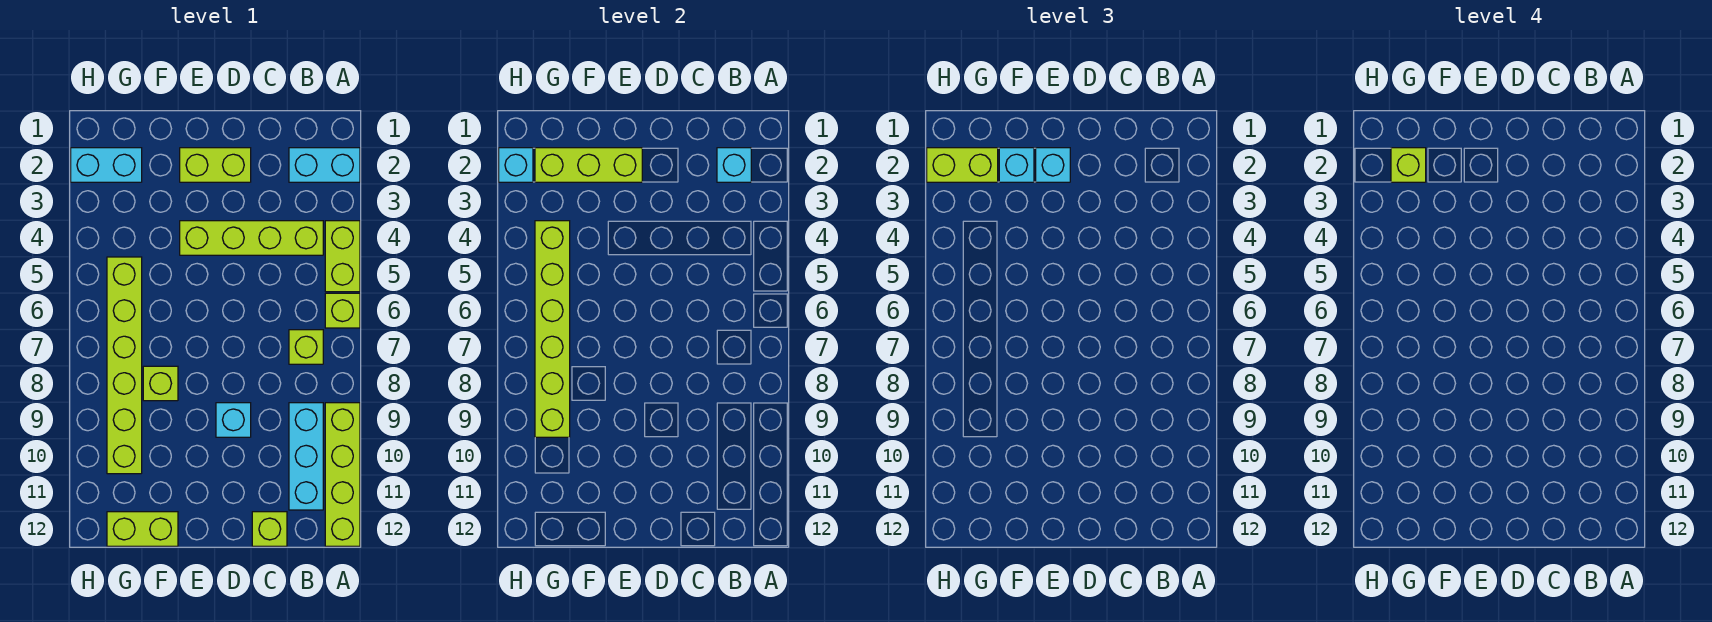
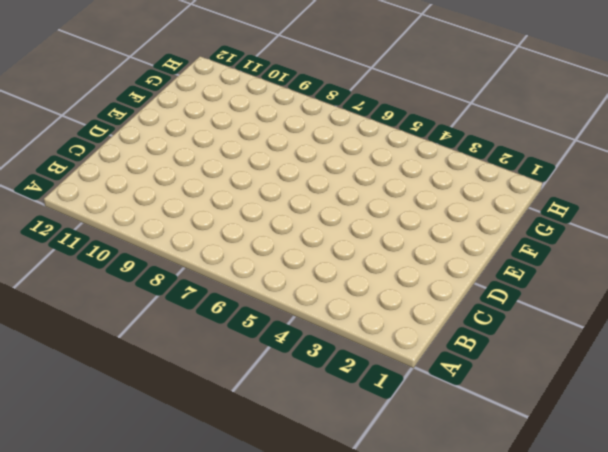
none -> cyan 1x2 brick [289,148,360,182]
none -> lime 1x2 brick [325,221,360,292]
none -> lime 1x1 brick [325,293,360,328]

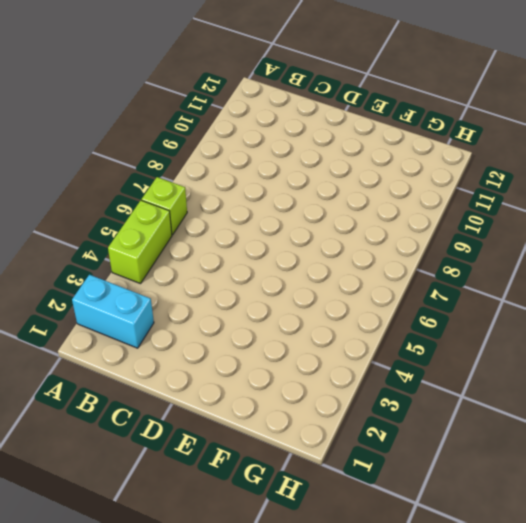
none -> lime 1x4 brick [325,403,360,546]
none -> lime 1x4 brick [180,221,323,255]
none -> lime 1x1 brick [289,330,323,364]

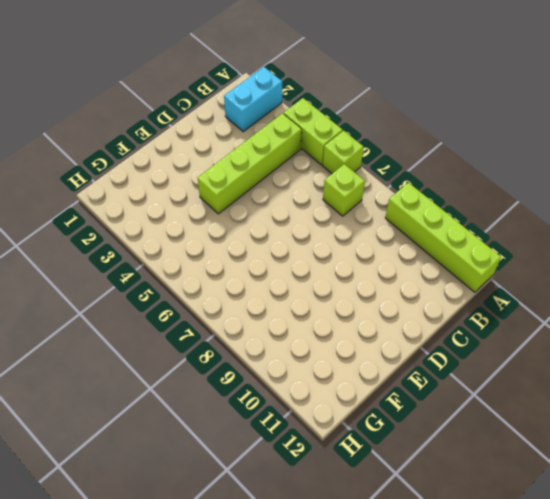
none -> cyan 1x3 brick [289,403,323,510]
none -> lime 1x1 brick [252,512,287,546]
none -> lime 1x2 brick [180,148,251,182]

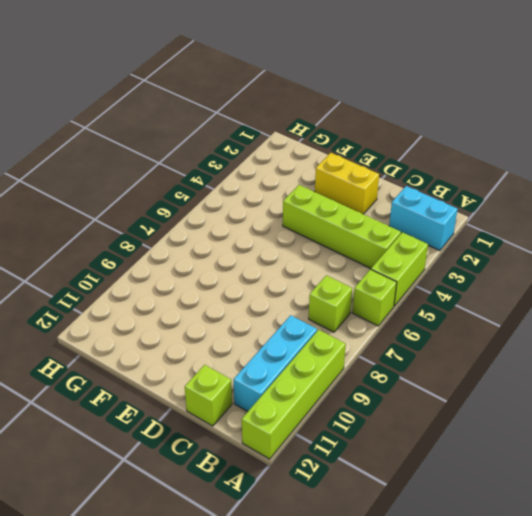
yellow 1x2 brick [315,153,379,214] -> lime 1x2 brick [180,148,251,182]
none -> cyan 1x1 brick [216,403,251,437]
none -> lime 1x1 brick [143,366,178,401]
none -> lime 1x2 brick [107,512,178,546]

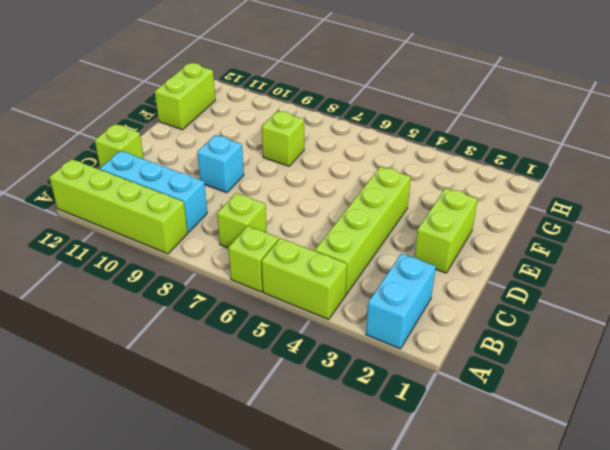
none -> cyan 1x2 brick [71,148,142,182]
none -> lime 1x6 brick [107,257,142,474]
none -> cyan 1x1 brick [717,148,751,182]

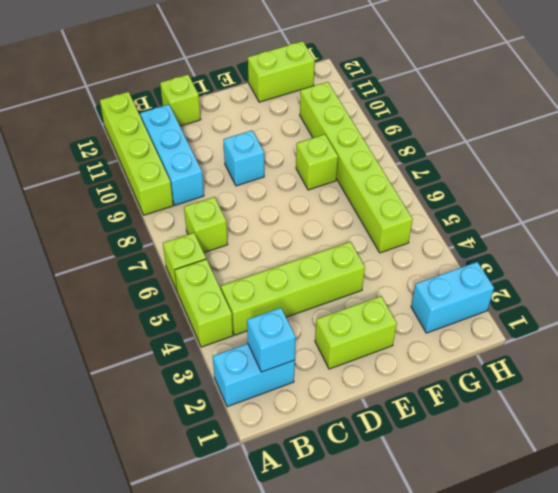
none -> lime 1x3 brick [535,148,642,182]
none -> lime 1x6 brick [535,221,570,437]
none -> cyan 1x1 brick [499,148,533,182]

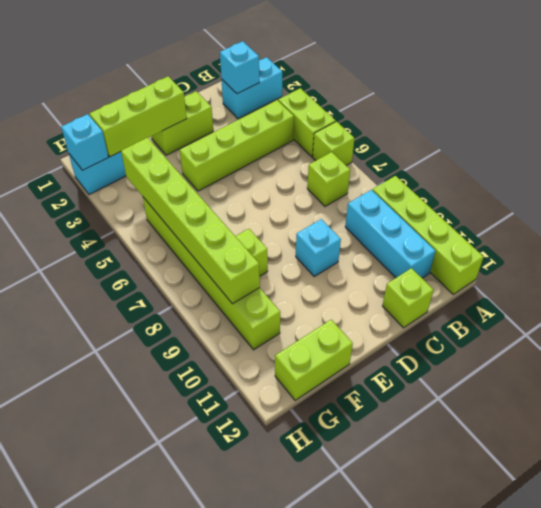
none -> cyan 1x1 brick [1036,148,1070,182]
none -> cyan 1x1 brick [999,148,1034,182]
none -> lime 1x2 brick [927,148,998,182]

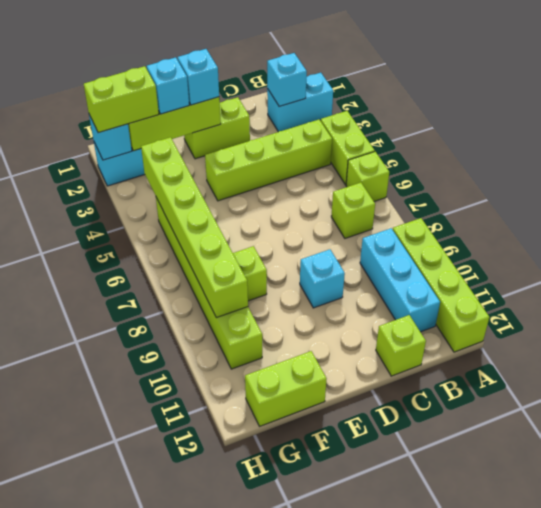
none -> lime 1x1 brick [1391,148,1426,182]

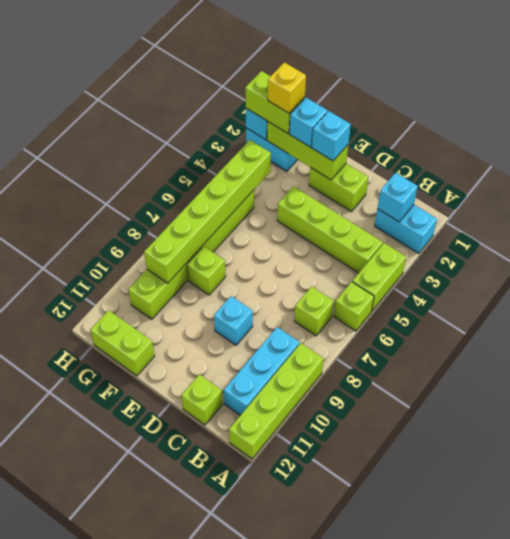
yellow 1x1 brick [268,62,306,113] -> lime 1x1 brick [1391,148,1426,182]

